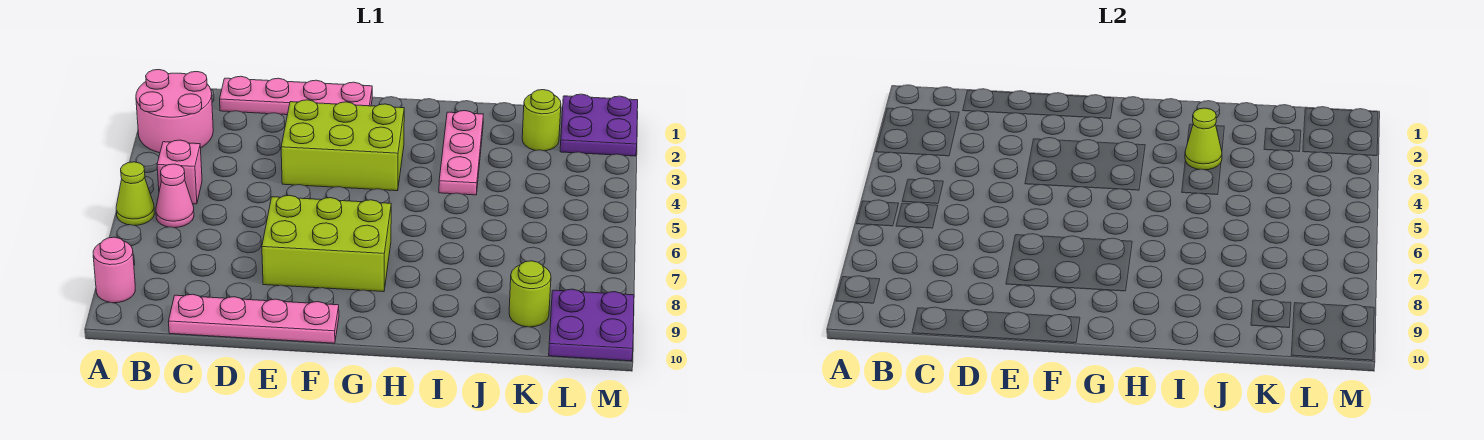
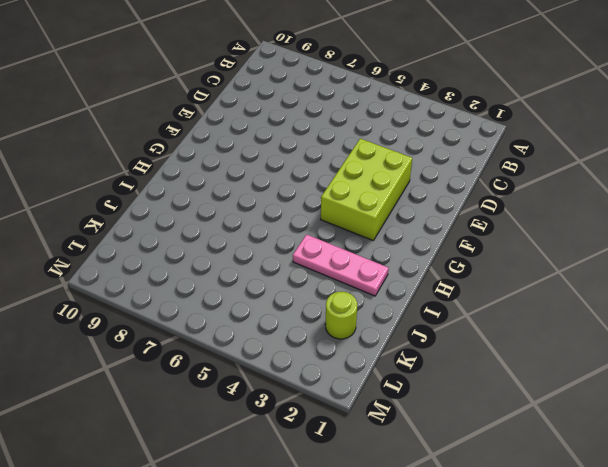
none -> pink 2x2 round brick [136,70,213,153]
none -> lime 1x1 cone [116,162,154,225]
none -> pink 1x1 round brick [93,237,135,303]

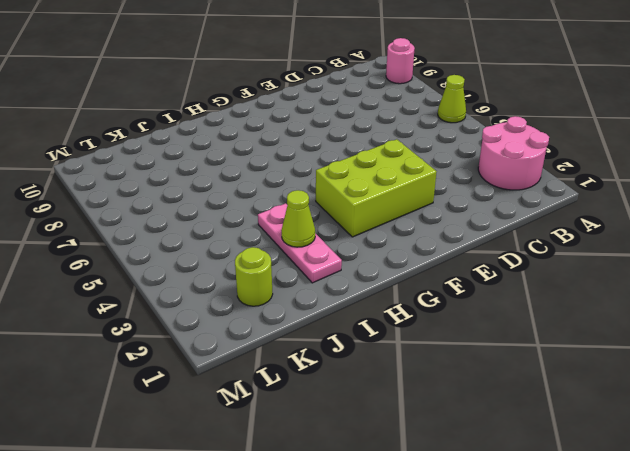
none -> pink 1x1 brick [157,140,202,204]
none -> pink 1x1 cone [156,164,194,228]
none -> pink 1x4 plate [220,76,372,115]

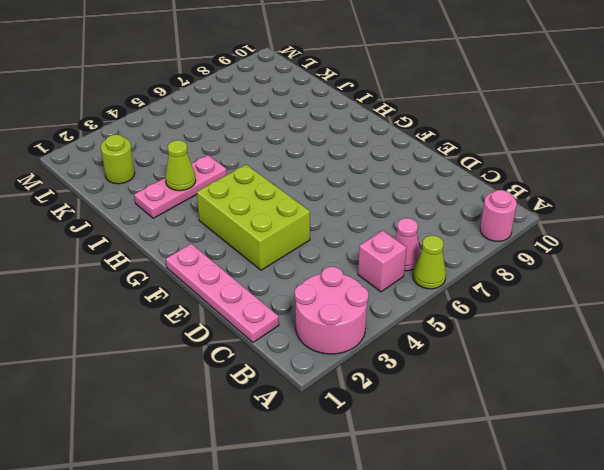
none -> pink 1x4 plate [168,294,339,343]
none -> lime 2x3 brick [262,195,391,292]
none -> lime 1x1 round brick [509,261,551,327]

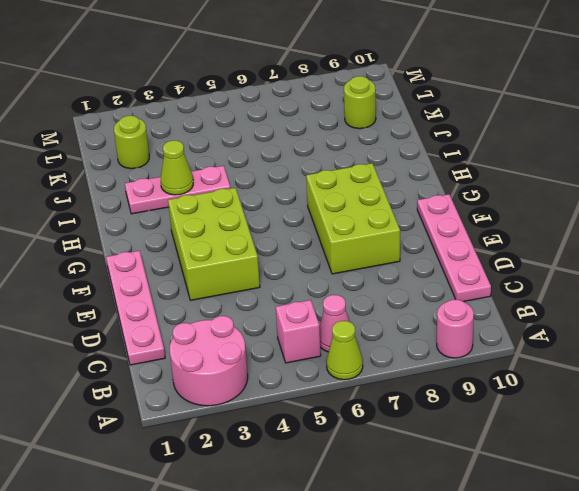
none -> purple 2x2 plate [560,94,638,156]
none -> purple 2x2 plate [549,289,634,361]

